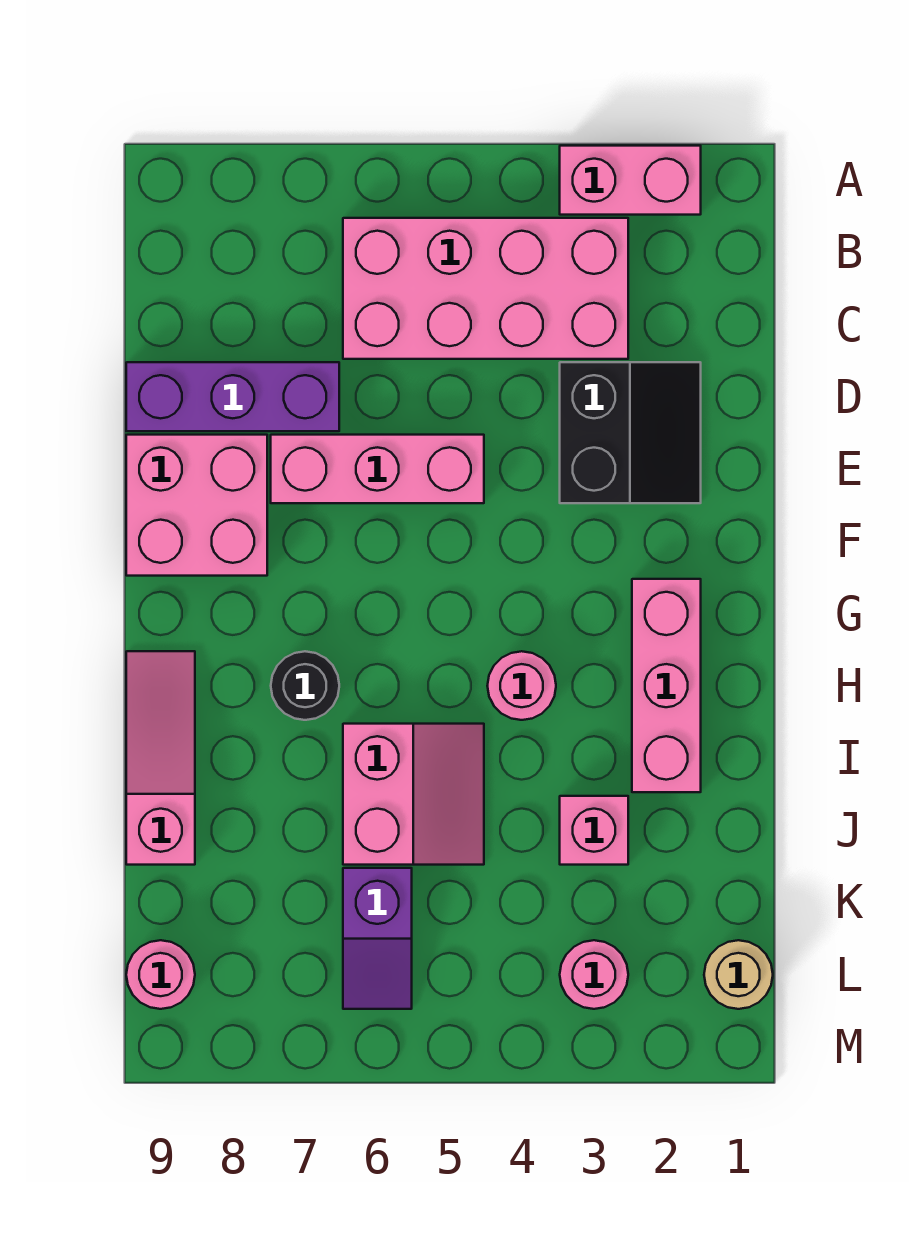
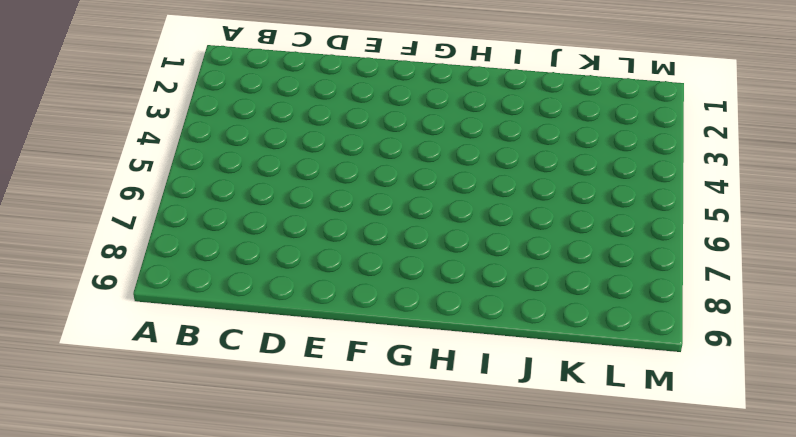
none -> pink 1x2 brick [560,146,701,215]
none -> pink 2x4 brick [343,218,628,359]
none -> black 2x2 slope [560,362,701,503]

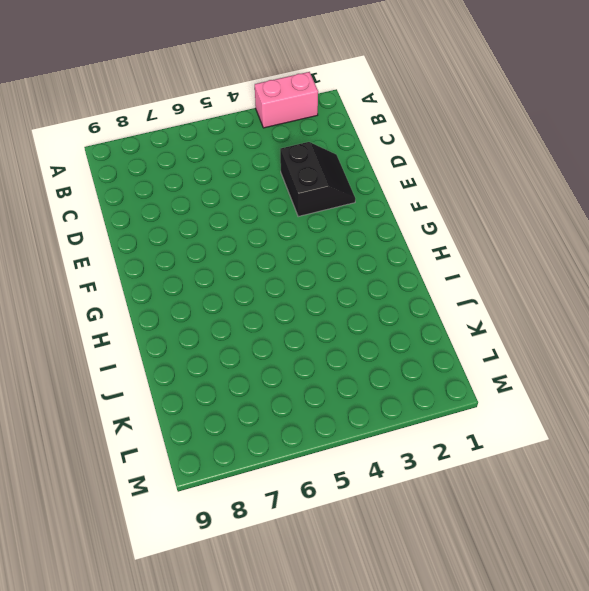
none -> pink 2x4 brick [343,218,628,359]
none -> purple 1x3 brick [126,362,339,431]
none -> pink 1x3 brick [271,435,484,503]

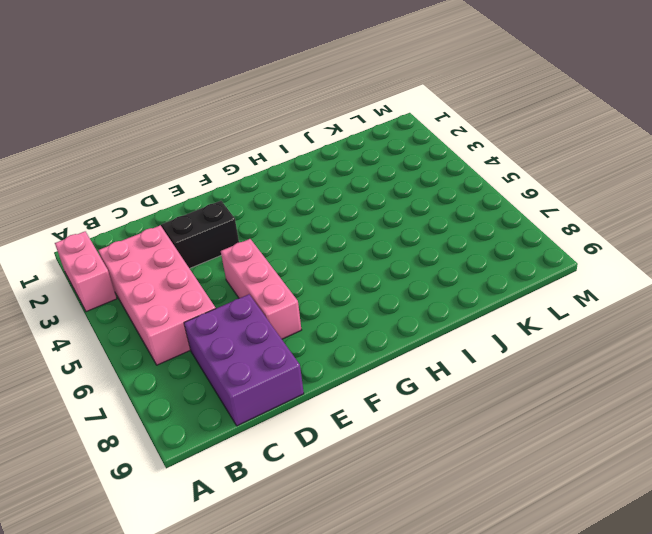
purple 2x3 brick [184,294,304,426] -> purple 1x3 brick [126,362,339,431]
none -> pink 2x2 brick [126,435,267,576]
none -> pink 1x3 brick [632,579,701,792]
none -> pink 1x1 round brick [487,651,556,720]

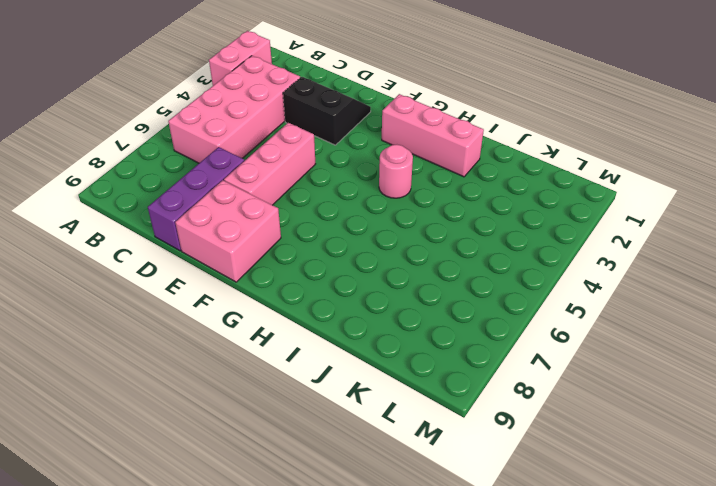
none -> black 1x1 round brick [271,651,339,720]
none -> pink 1x3 slope [126,651,195,865]
none -> pink 2x2 slope [343,724,484,865]

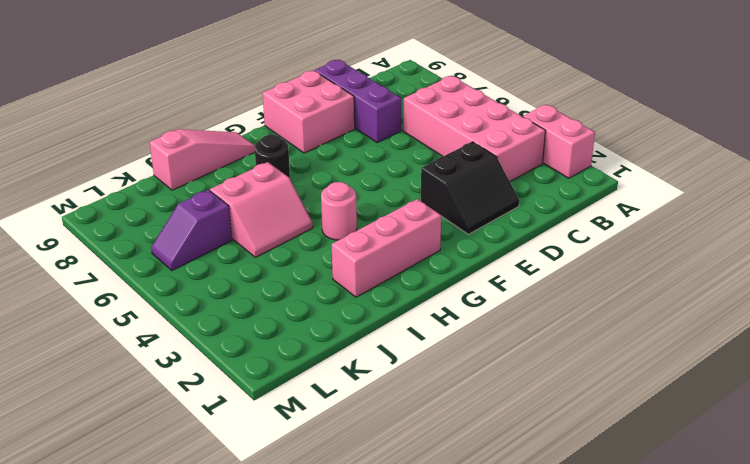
none -> pink 1x3 brick [271,435,484,503]
none -> pink 1x1 brick [560,796,628,865]
none -> tan 1x1 round brick [704,940,773,1009]

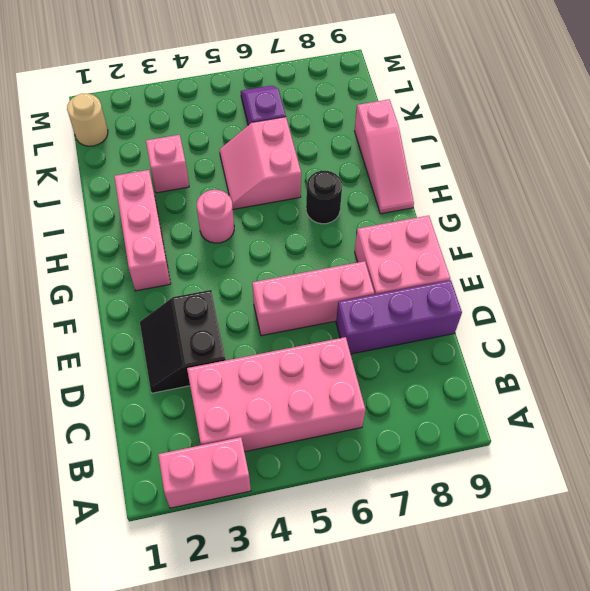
none -> pink 1x1 round brick [560,940,628,1009]
none -> pink 1x1 round brick [126,940,195,1009]

